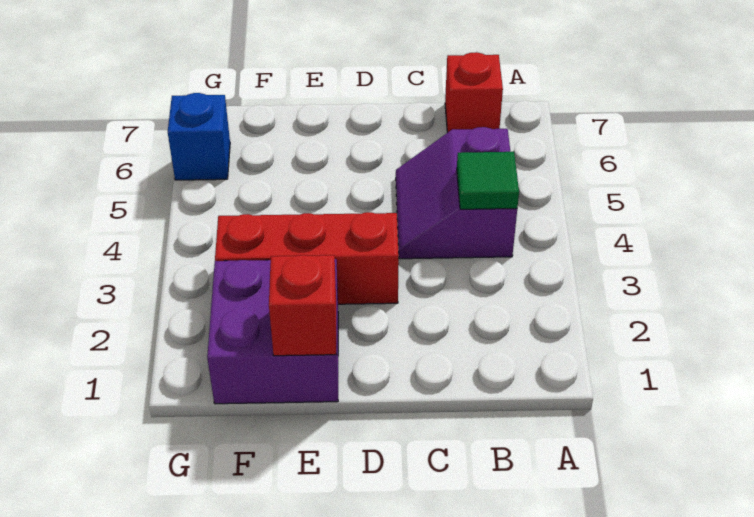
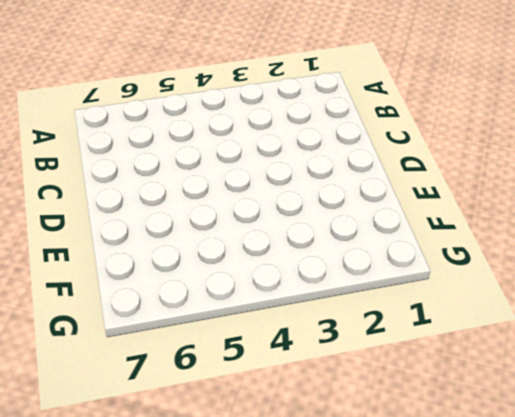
none -> purple 2x2 slope [396,127,517,259]
none -> red 1x1 brick [445,52,503,133]

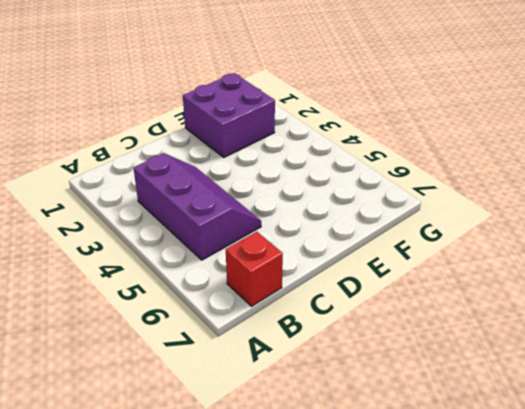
purple 2x3 slope [134,153,261,260] -> purple 2x2 slope [396,127,517,259]
none -> red 1x3 brick [215,212,399,304]
none -> blue 1x1 brick [168,93,230,180]

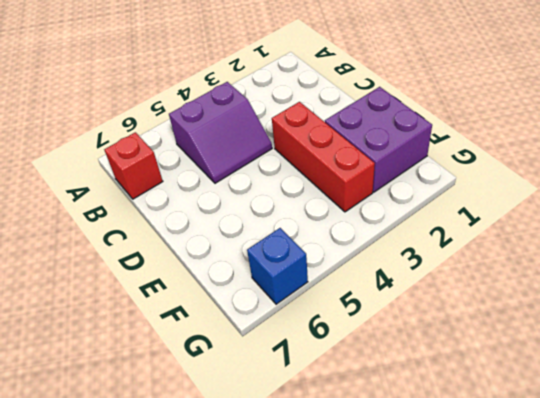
none -> green 1x1 tile [457,152,519,209]
none -> red 1x1 brick [269,255,336,356]

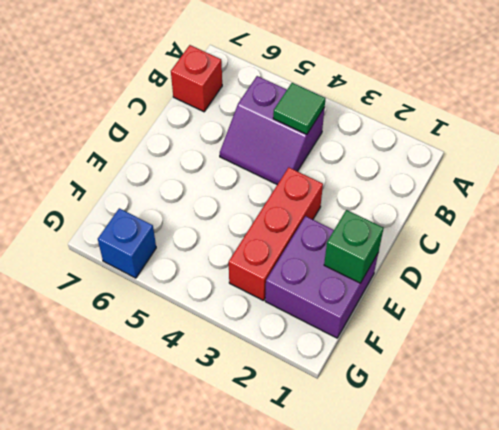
green 1x1 brick [324,210,384,283] -> red 1x1 brick [269,255,336,356]

